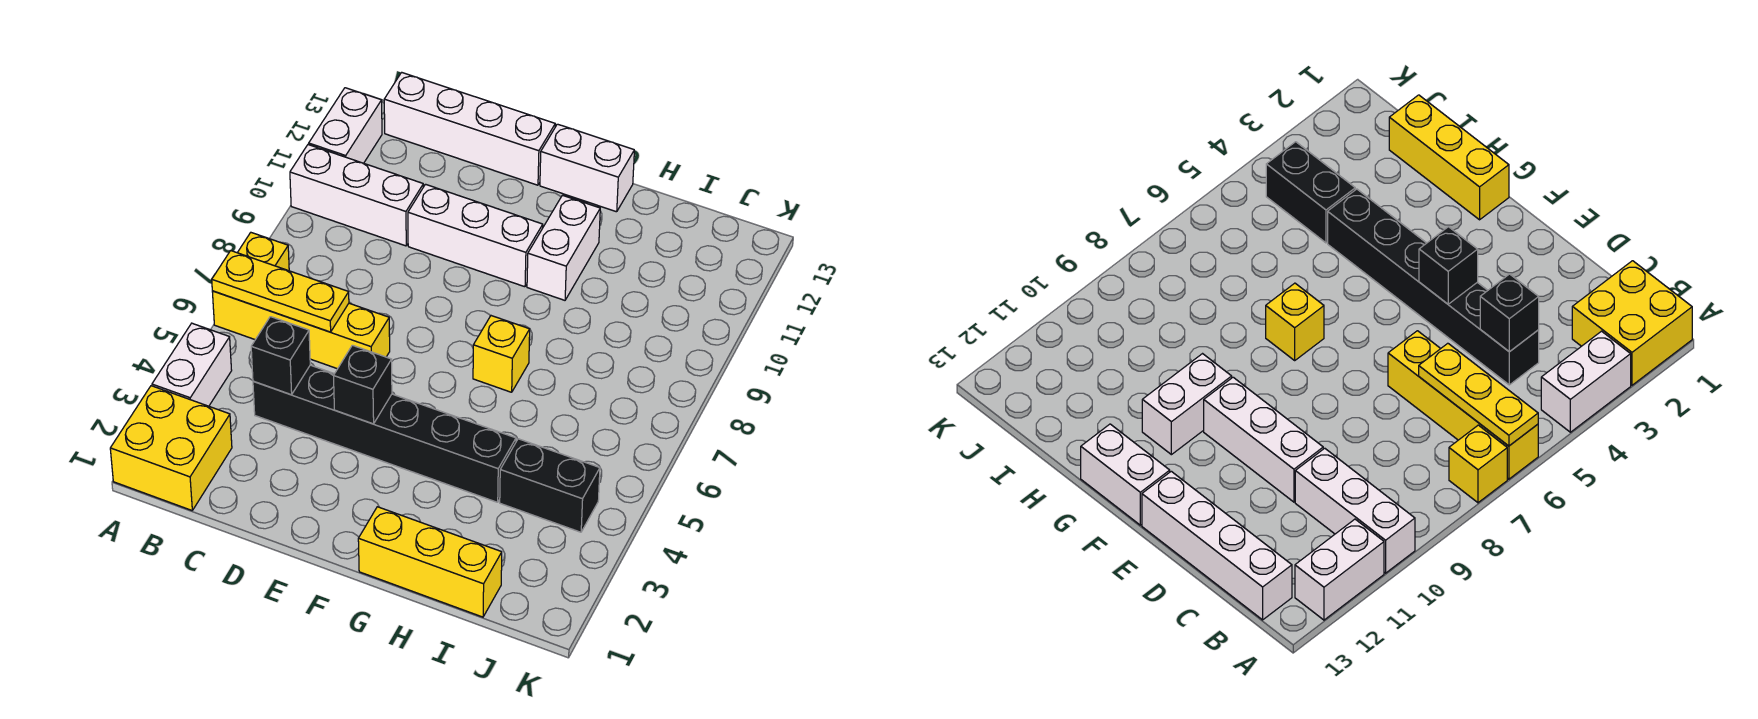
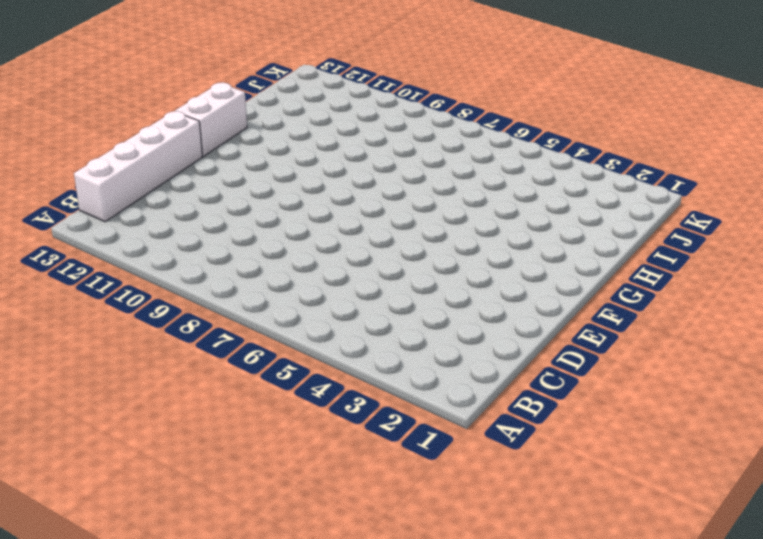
none -> yellow 2x2 brick [110,386,232,510]
none -> white 1x2 brick [152,323,232,406]
none -> yellow 1x4 brick [212,291,390,369]

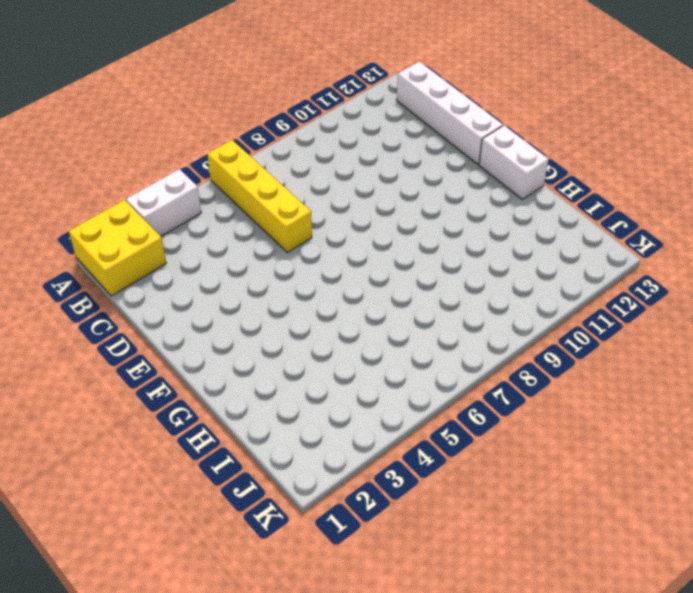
none -> yellow 1x1 brick [237,233,289,271]
none -> white 1x3 brick [290,145,423,246]
none -> white 1x2 brick [309,88,382,163]

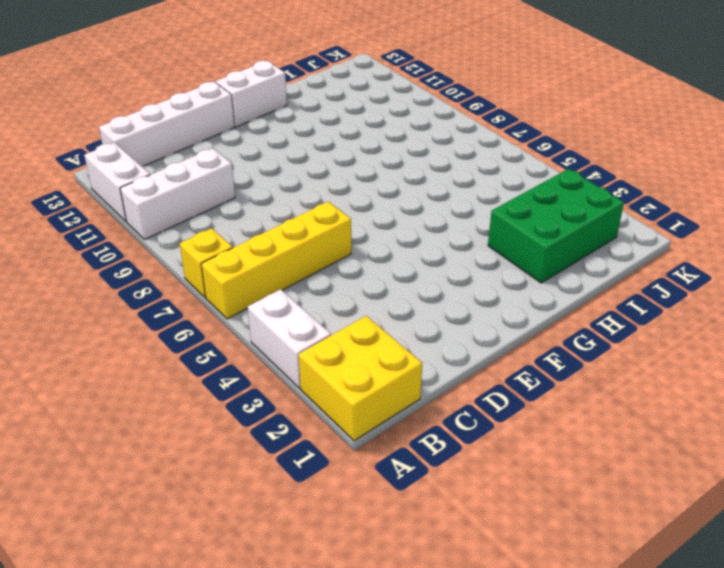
green 2x3 brick [488,169,624,283] -> none
none -> black 1x6 brick [253,365,516,502]
none -> white 1x3 brick [408,184,543,287]
none -> yellow 1x3 brick [358,507,502,617]

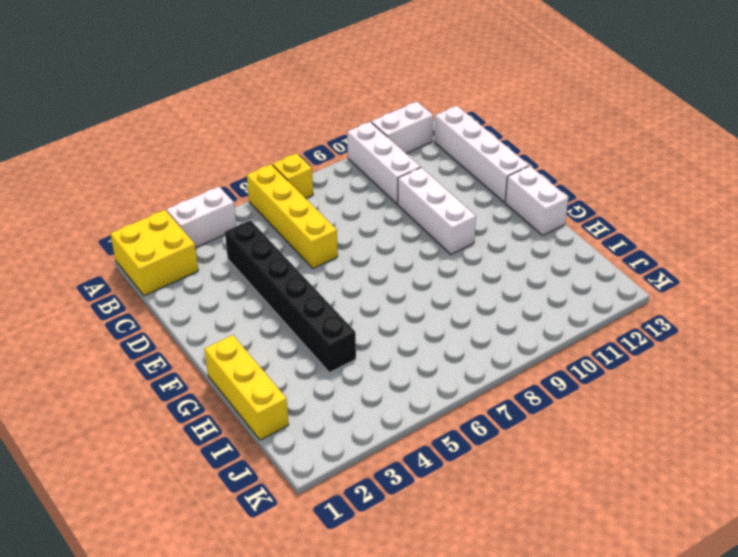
none -> yellow 1x1 brick [473,316,530,392]
none -> white 1x2 brick [527,195,600,300]
none -> black 1x2 brick [500,439,600,532]

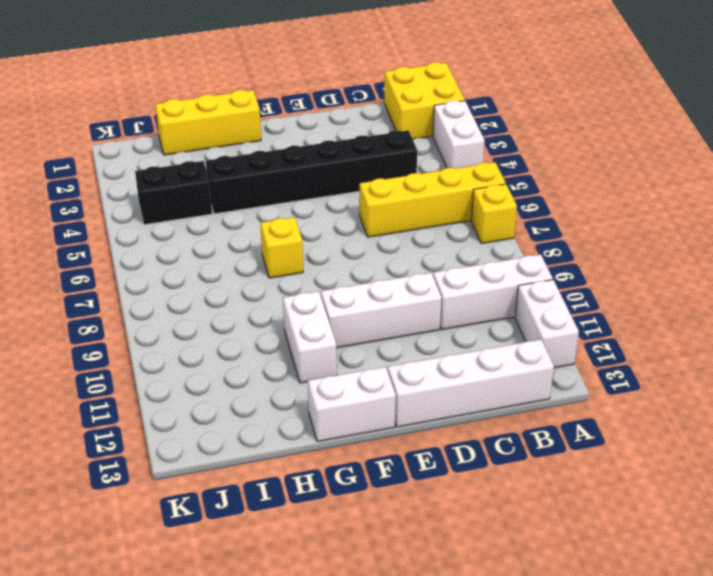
none -> yellow 1x3 plate [212,251,349,332]
none -> black 1x1 brick [251,317,310,395]
none -> black 1x1 brick [334,345,392,424]

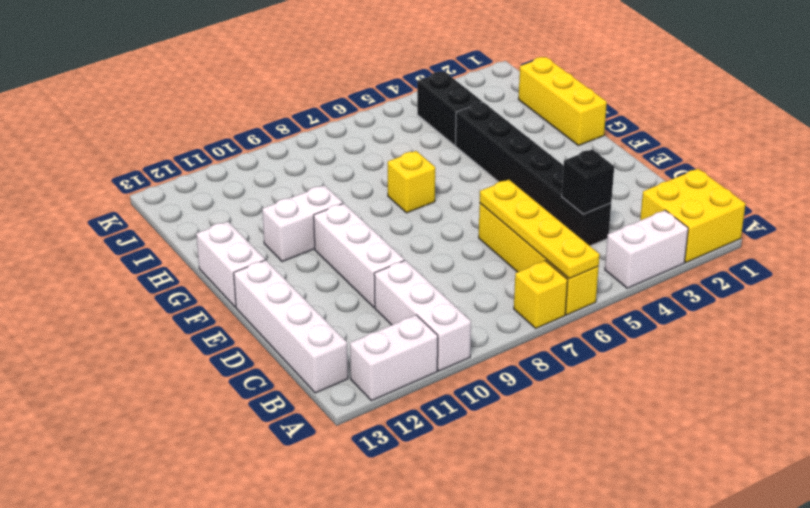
yellow 1x4 plate [480,180,600,279] -> yellow 1x3 plate [212,251,349,332]
none -> black 1x1 brick [334,345,392,424]

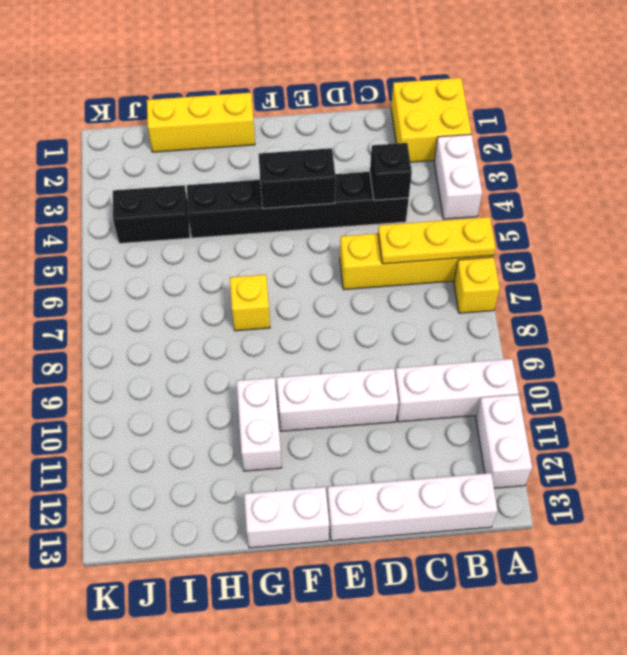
black 1x2 brick [259,148,336,209] -> black 1x1 brick [334,345,392,424]

